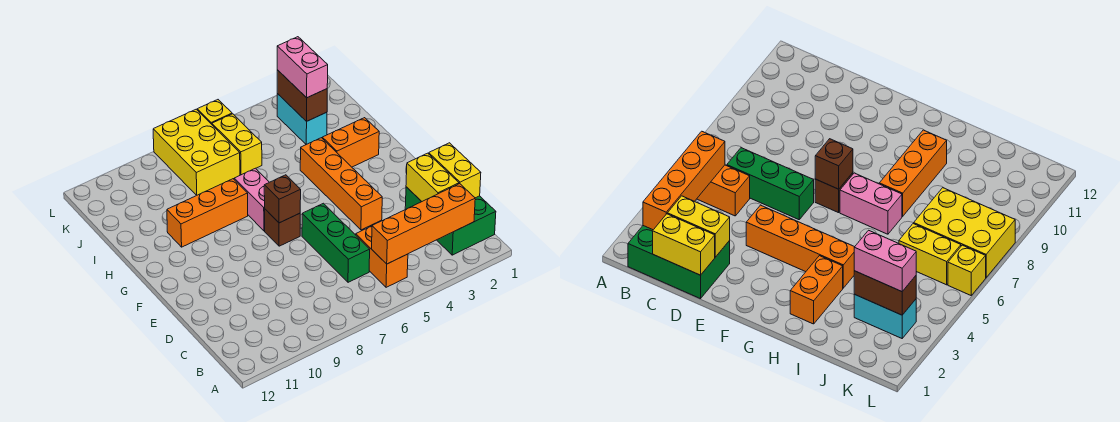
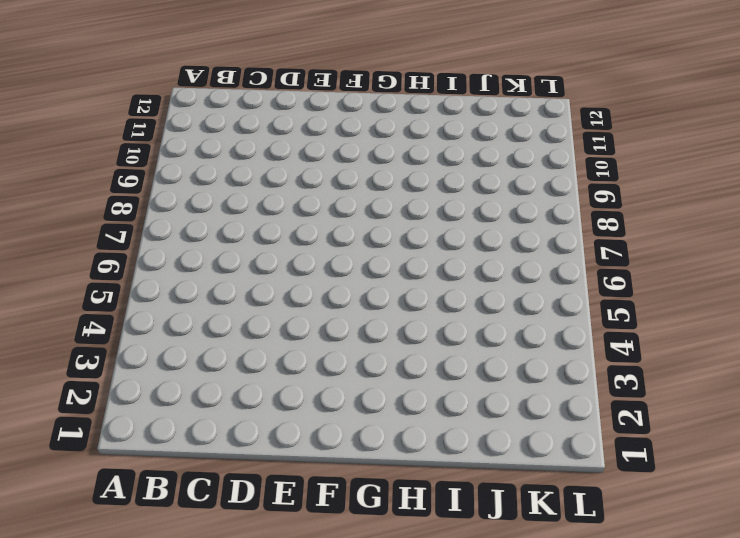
none -> green 2x3 brick [405,187,496,255]
none -> orange 1x2 brick [356,226,408,287]
none -> green 1x3 brick [302,203,370,282]

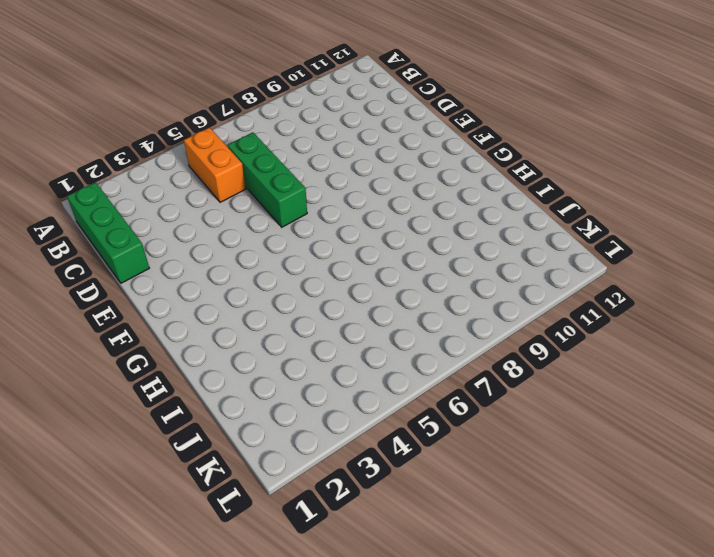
green 1x3 brick [67,182,149,283] -> green 2x3 brick [405,187,496,255]
none -> orange 1x4 brick [300,138,382,230]
none -> brown 1x1 brick [265,209,300,246]
none -> pink 1x2 brick [234,168,269,231]

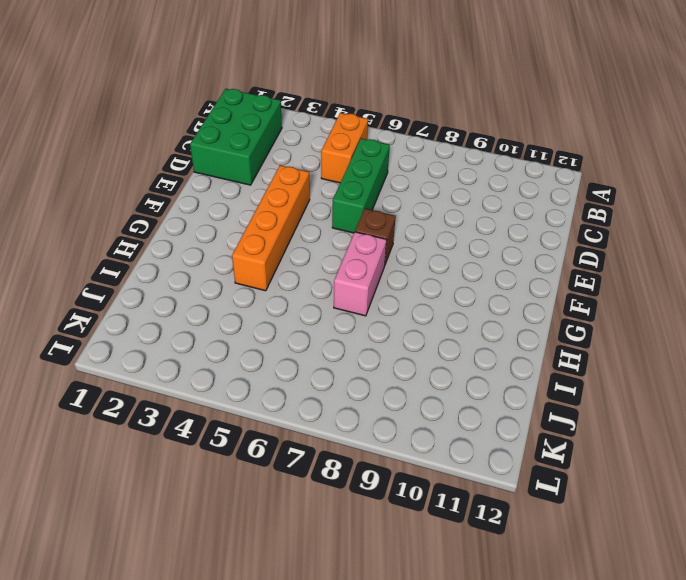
none -> orange 1x2 brick [322,118,379,167]
none -> orange 1x3 brick [167,179,248,247]
none -> cyan 1x2 brick [277,94,327,144]

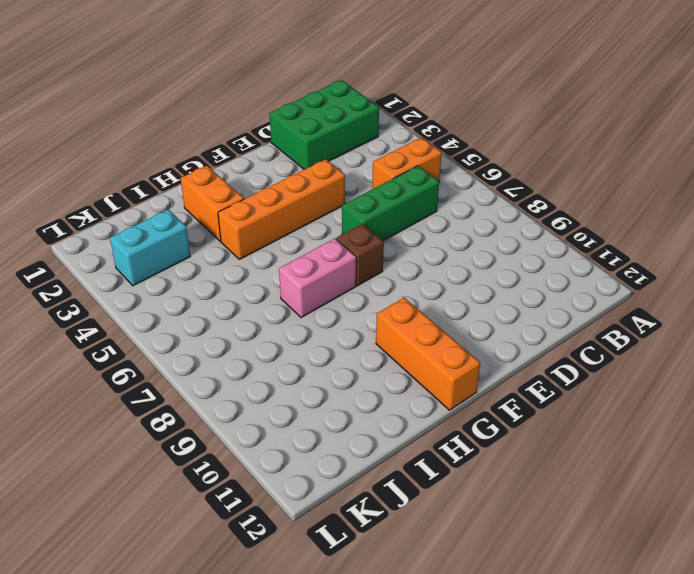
orange 1x3 brick [376,298,480,410] -> orange 1x3 brick moved to [167,179,248,247]
none -> yellow 1x2 brick [212,114,262,175]
none -> yellow 2x3 brick [153,109,240,195]
none -> yellow 1x1 brick [197,100,232,124]

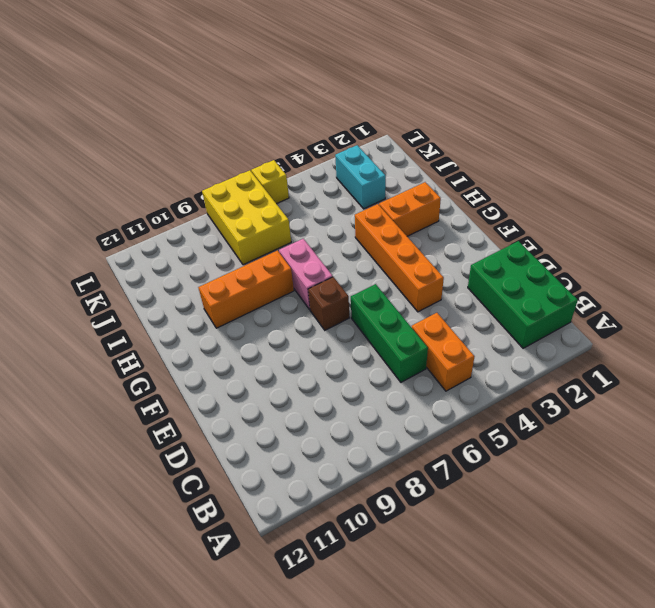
none -> yellow 1x2 brick [212,114,262,175]
none -> orange 1x4 brick [372,184,475,264]
none -> yellow 1x2 brick [429,143,481,198]

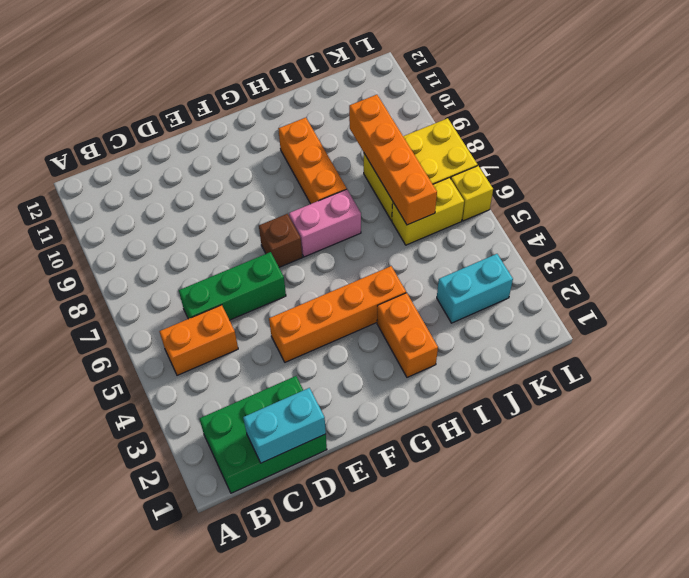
cyan 1x2 brick [243,388,326,463] -> yellow 1x2 brick [429,143,481,198]
orange 1x4 brick [349,95,437,225] -> orange 1x4 brick moved to [372,184,475,264]
none -> yellow 1x2 brick [406,153,459,202]
none -> brown 1x1 brick [264,175,301,223]
none -> brown 1x2 brick [277,70,327,121]

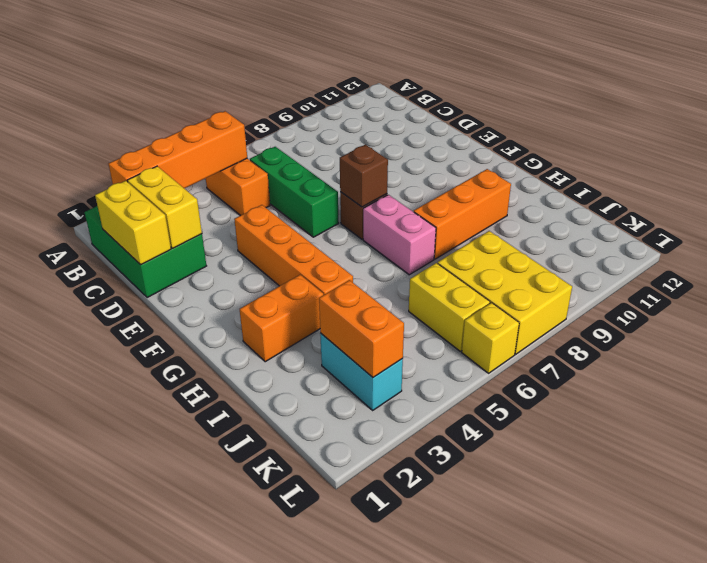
orange 1x2 brick [319,280,404,377] -> brown 1x2 brick [277,70,327,121]
none -> pink 1x2 brick [277,37,328,98]

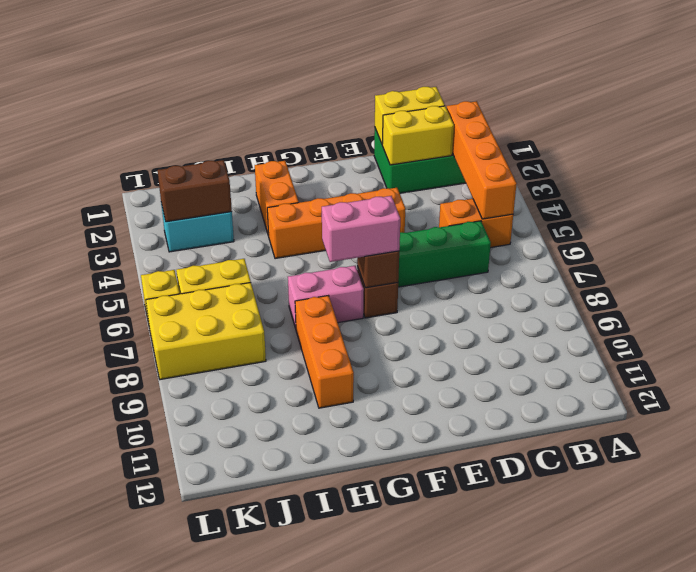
pink 1x2 brick [322,196,400,262] -> pink 1x2 brick moved to [277,37,328,98]

